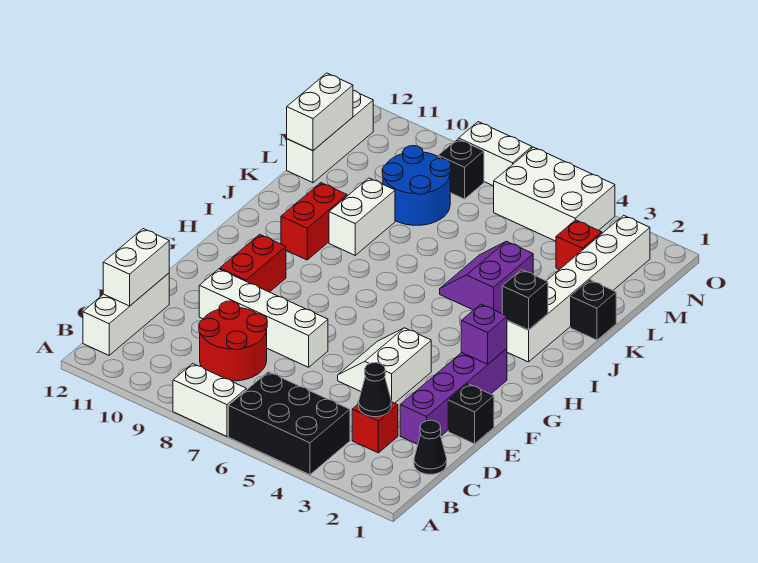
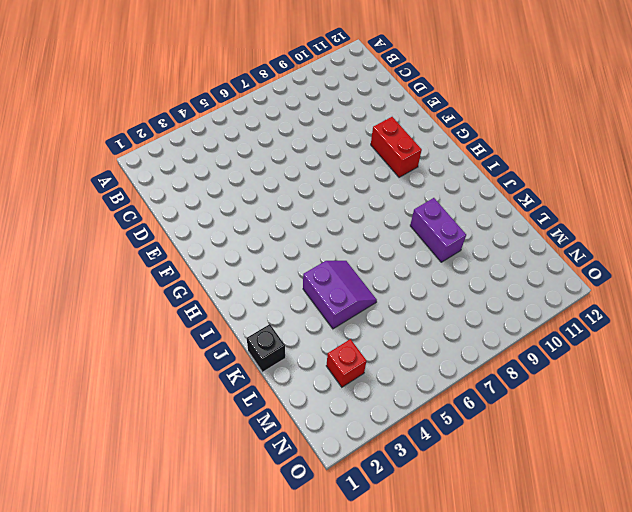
purple 1x2 brick [410,198,466,262] -> white 1x2 brick [329,178,395,255]
none -> black 2x3 brick [228,372,350,475]
none -> white 1x2 brick [173,364,246,436]
none -> white 1x3 brick [83,273,169,355]

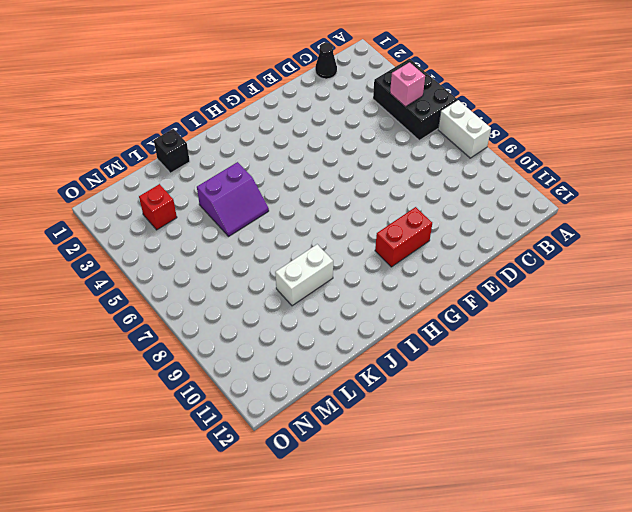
pink 1x1 brick [390,63,425,107] -> none
none -> white 1x3 brick [83,273,169,355]
none -> red 1x1 brick [352,402,398,453]
none -> red 2x2 round brick [199,301,267,381]

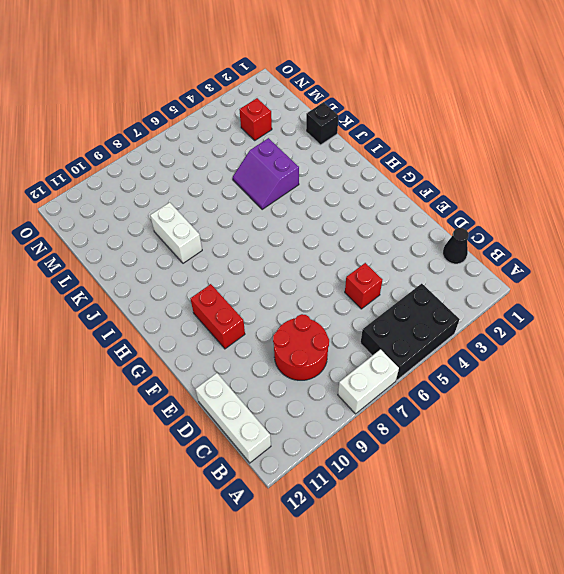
red 1x1 brick [345,263,383,309] -> red 1x1 brick moved to [352,402,398,453]
none -> purple 1x4 brick [400,349,507,444]
none -> black 1x1 brick [448,384,494,444]
none -> white 2x2 slope [338,328,431,403]

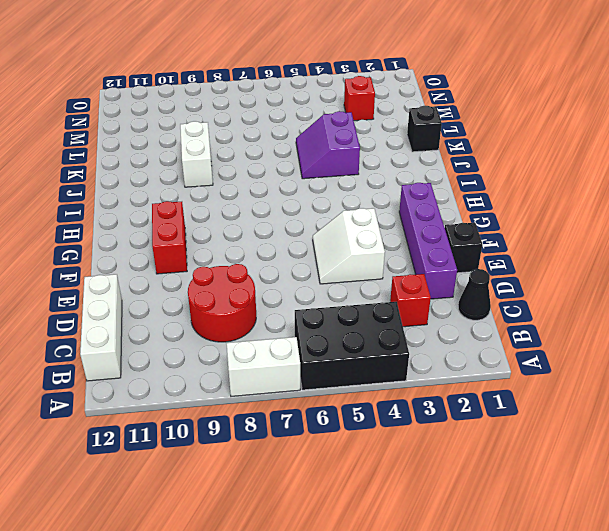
none -> white 1x4 brick [199,269,328,367]
none -> white 1x6 brick [507,215,650,362]
none -> red 1x2 brick [281,183,347,260]

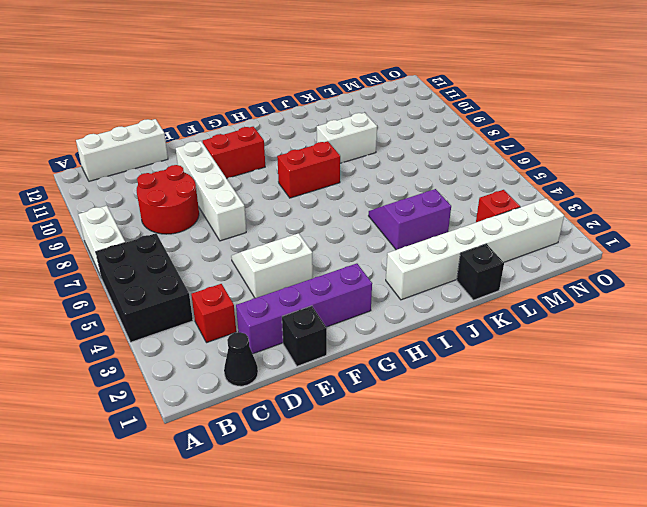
red 1x2 brick [277,141,340,198] -> red 1x2 brick moved to [281,183,347,260]
none -> blue 2x2 round brick [382,146,451,225]
none -> white 1x3 brick [287,91,373,183]
none -> white 2x3 brick [494,147,615,241]

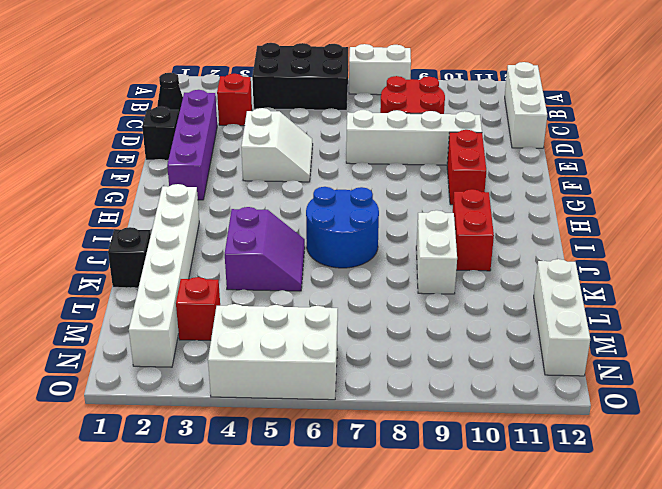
blue 2x2 round brick [306,187,379,268] -> blue 2x2 round brick moved to [382,146,451,225]
none -> black 1x1 brick [438,139,484,199]
none -> white 1x2 brick [459,122,532,186]
none -> black 1x1 cone [359,363,391,417]

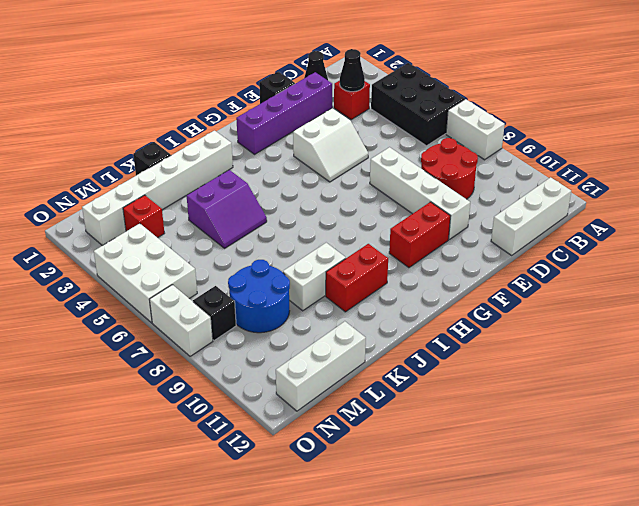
none -> white 1x2 brick [103,229,169,306]
none -> purple 1x1 brick [461,304,507,364]
none -> black 1x1 brick [502,270,548,330]

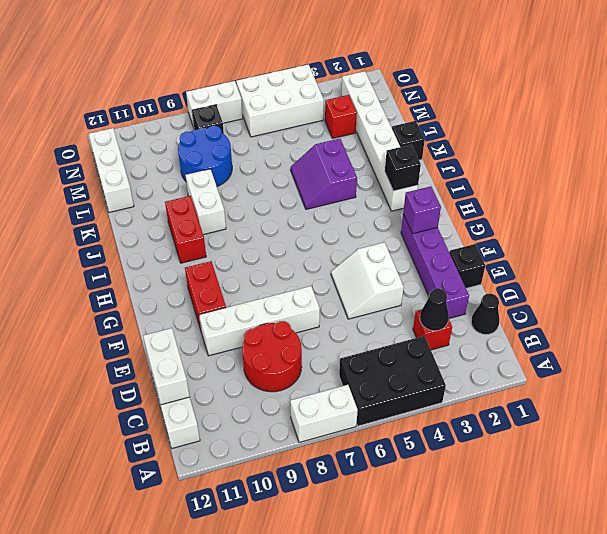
none -> white 1x2 brick [287,73,353,151]

